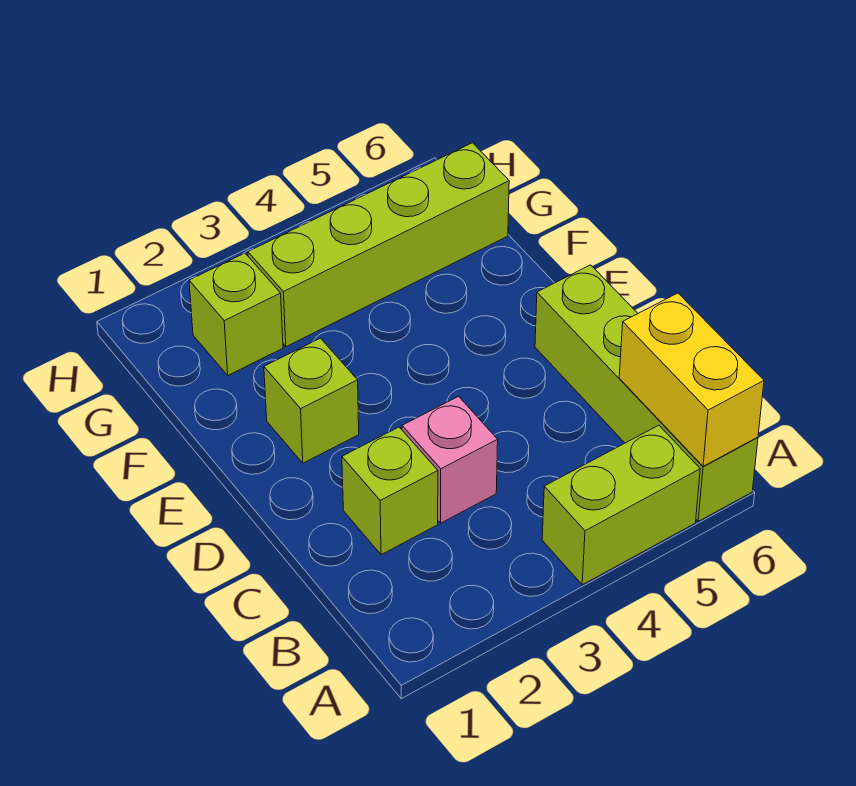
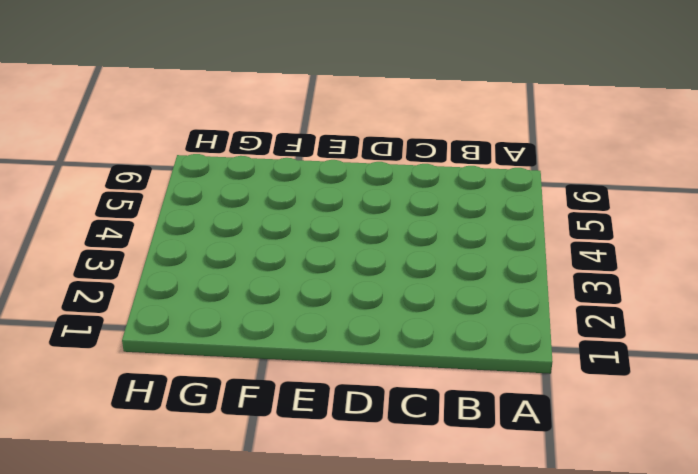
none -> lime 1x2 brick [542,425,700,585]
none -> lime 1x4 brick [535,265,758,521]

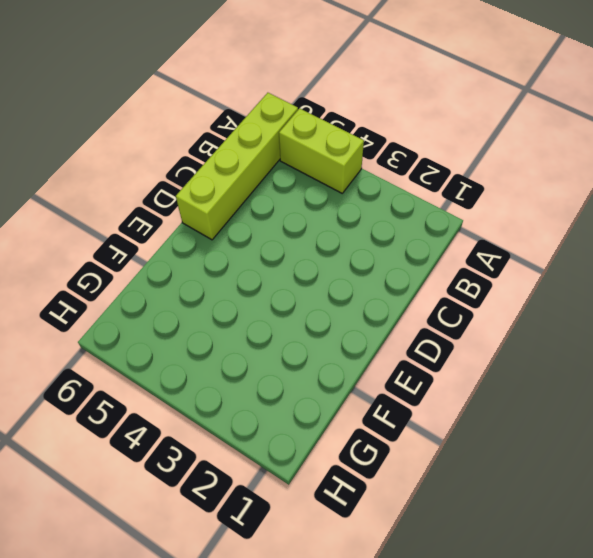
none -> lime 1x1 brick [342,427,438,555]
none -> pink 1x1 brick [402,397,498,523]

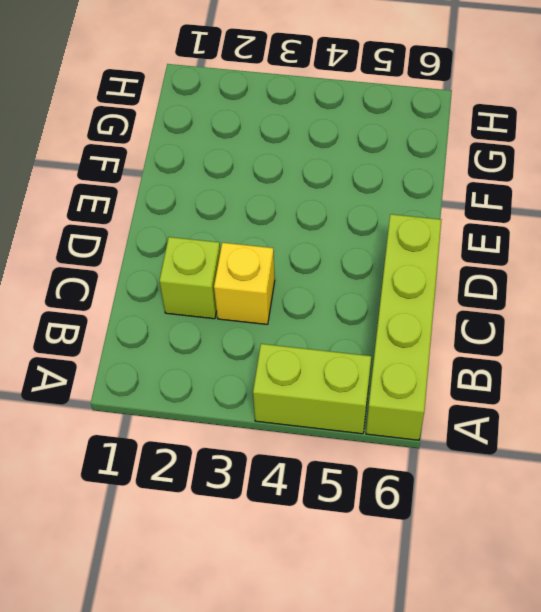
yellow 1x1 brick [214,243,275,325] -> pink 1x1 brick [402,397,498,523]
none -> lime 1x1 brick [264,338,359,463]
none -> lime 1x1 brick [189,253,283,375]

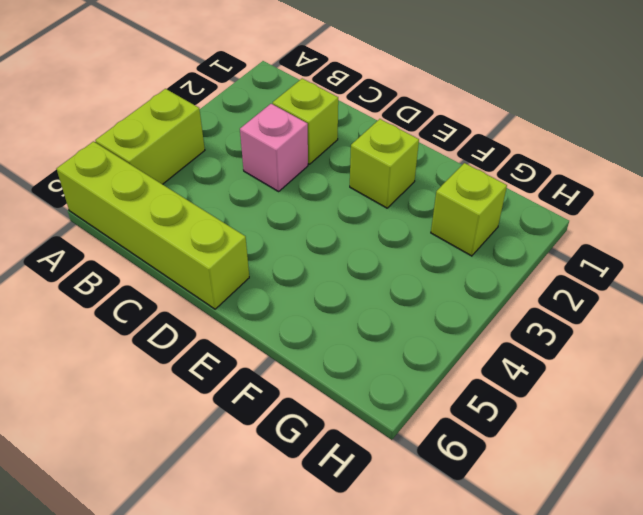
none -> lime 1x4 brick [248,143,509,347]
none -> yellow 1x2 brick [619,293,764,466]

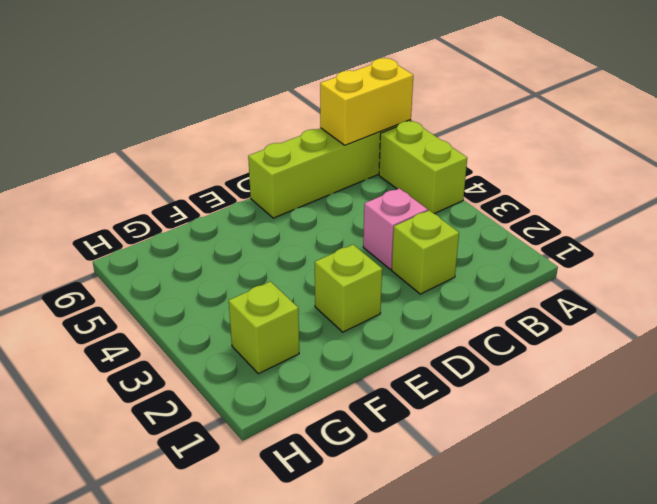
none -> lime 1x4 brick [248,143,509,347]

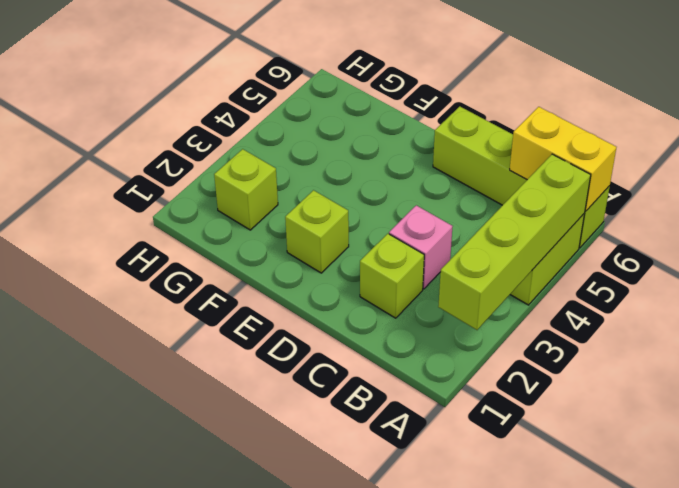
lime 1x4 brick [438,154,591,330] -> lime 1x4 brick moved to [248,143,509,347]

